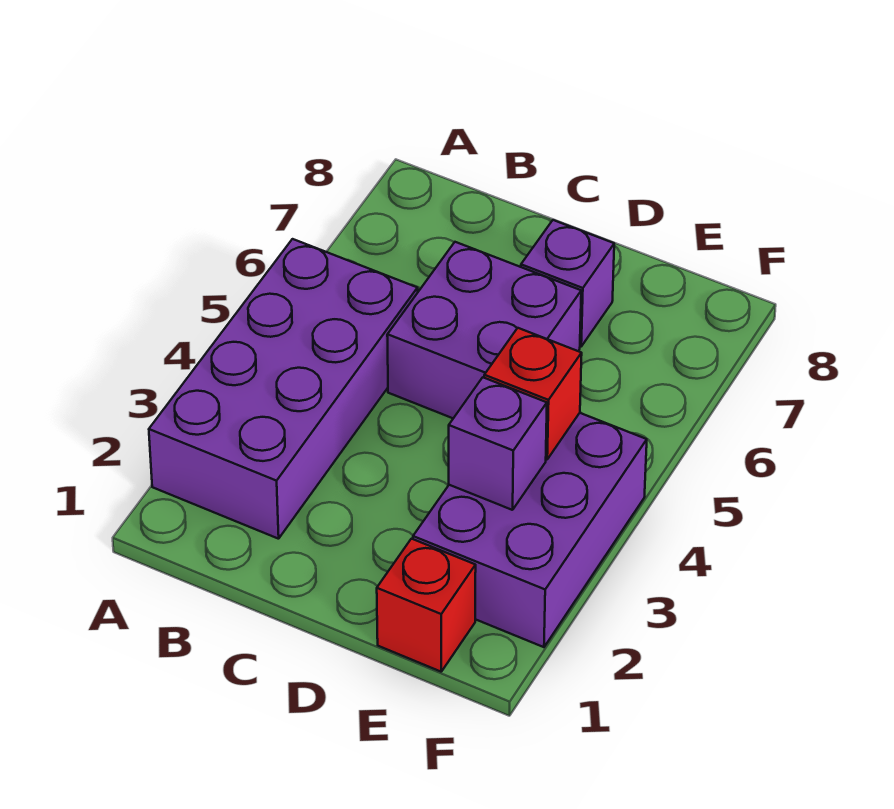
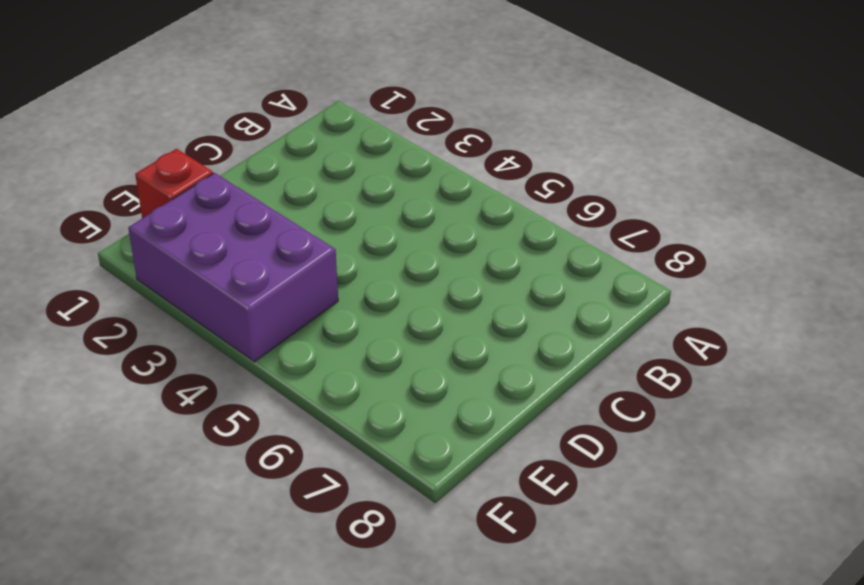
none -> purple 2x4 brick [149,239,418,539]
none -> purple 2x2 brick [387,242,581,418]

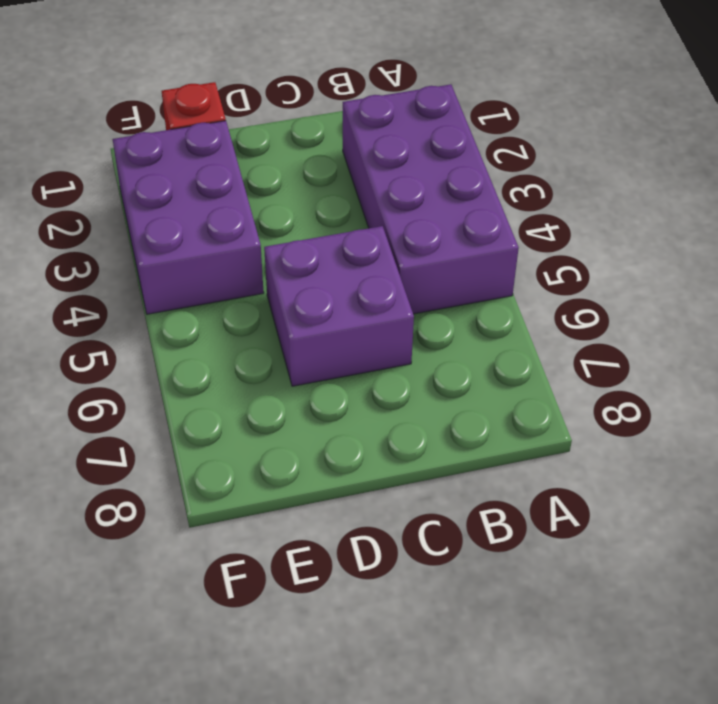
none -> purple 1x1 brick [521,220,614,346]
none -> purple 1x1 brick [449,377,547,510]

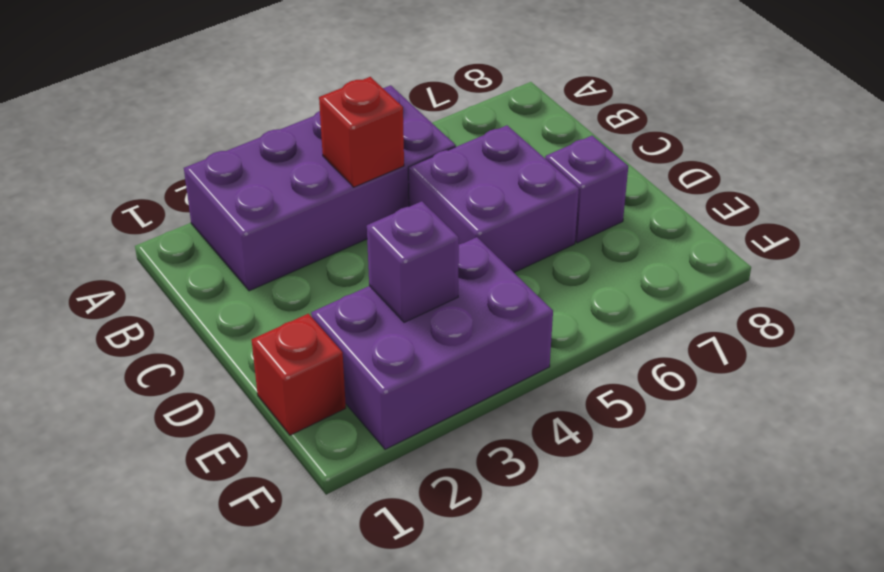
red 1x1 brick [319,77,404,187] -> red 1x1 brick moved to [484,328,582,459]

